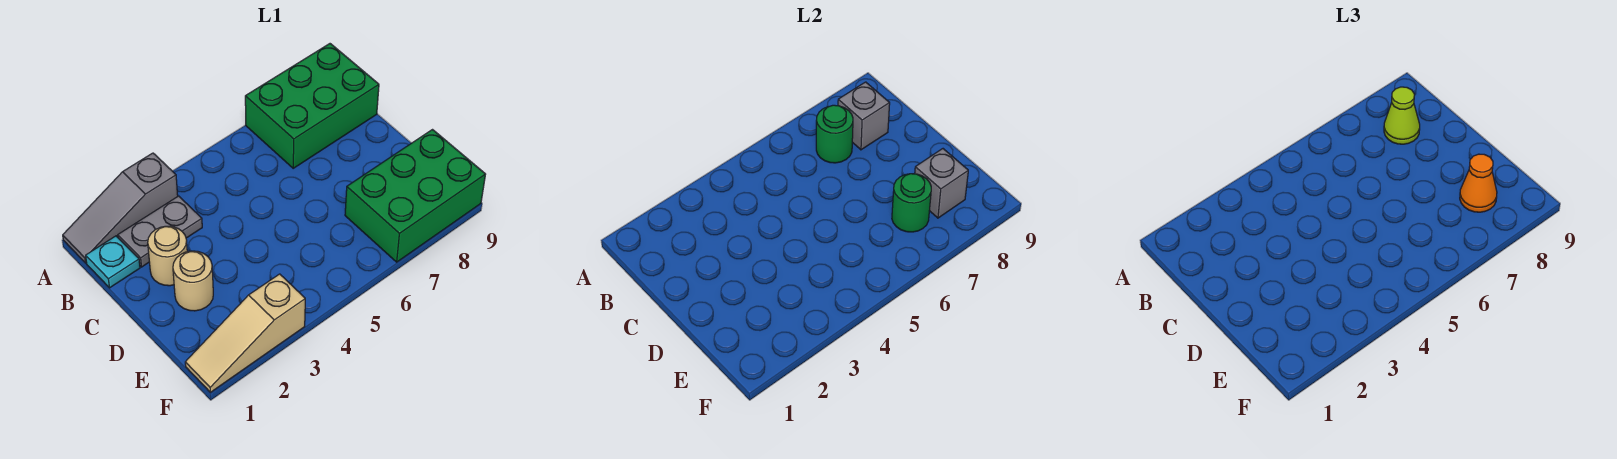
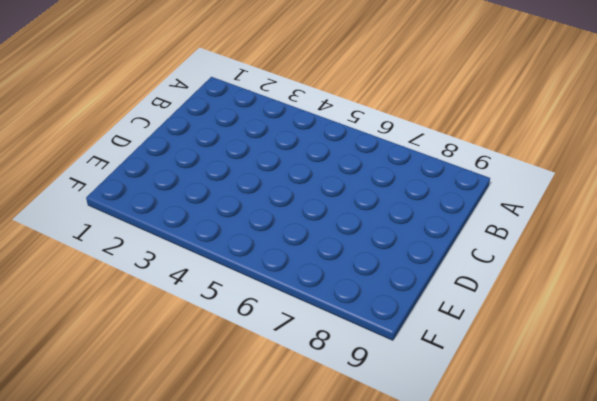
none -> grey 1x3 slope [63,153,178,263]
none -> green 2x3 brick [245,44,379,168]
none -> cyan 1x1 plate [86,236,140,288]

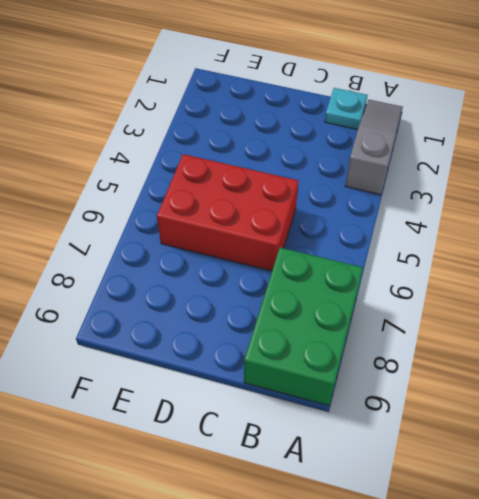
red 2x3 brick [157,154,298,271] -> none
none -> grey 1x2 plate [118,196,202,267]
none -> tan 1x1 round brick [148,226,187,286]
none -> tan 1x1 round brick [173,251,213,311]

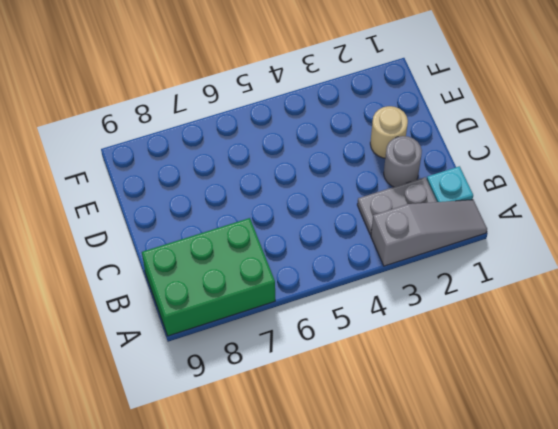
grey 1x1 round brick [384,136,422,187] -> tan 1x1 round brick [148,226,187,286]
none -> green 2x3 brick [345,130,486,262]
none -> tan 1x3 slope [185,274,305,392]
none -> green 1x1 round brick [816,105,853,163]

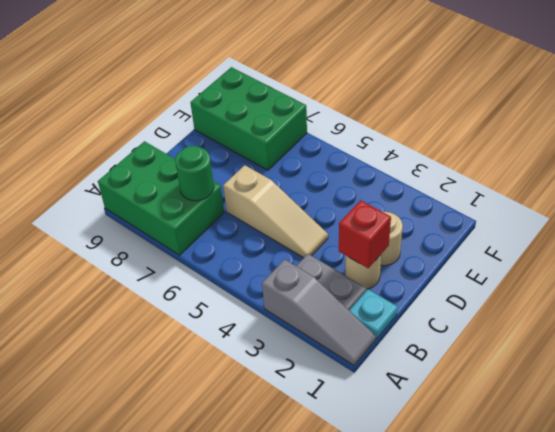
red 1x1 brick [339,200,391,268] -> none
tan 1x3 slope [223,165,328,258] -> tan 1x3 slope moved to [185,274,305,392]
none -> grey 1x1 brick [838,82,890,150]
none -> green 1x1 round brick [892,174,931,232]
none -> grey 1x1 brick [915,149,968,218]

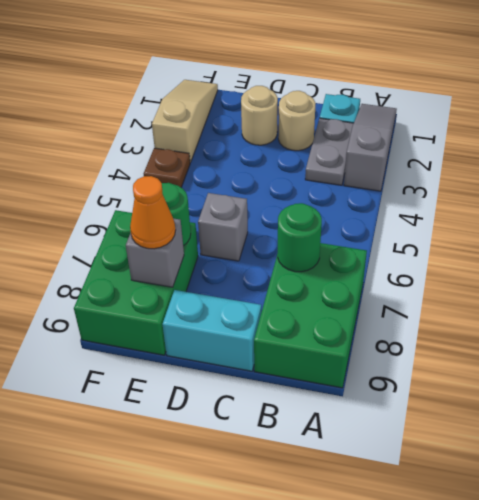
cyan 1x2 brick [162,290,261,371] -> none
grey 1x1 brick [198,193,248,261] -> grey 1x1 brick moved to [838,82,890,150]
brown 1x1 plate [144,148,190,187] -> none
none -> lime 1x1 cone [1384,87,1420,144]

